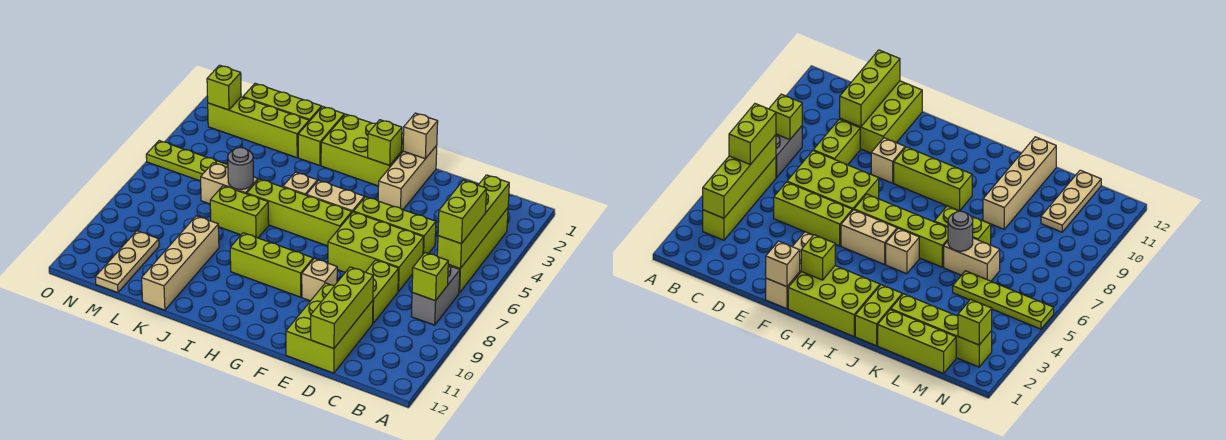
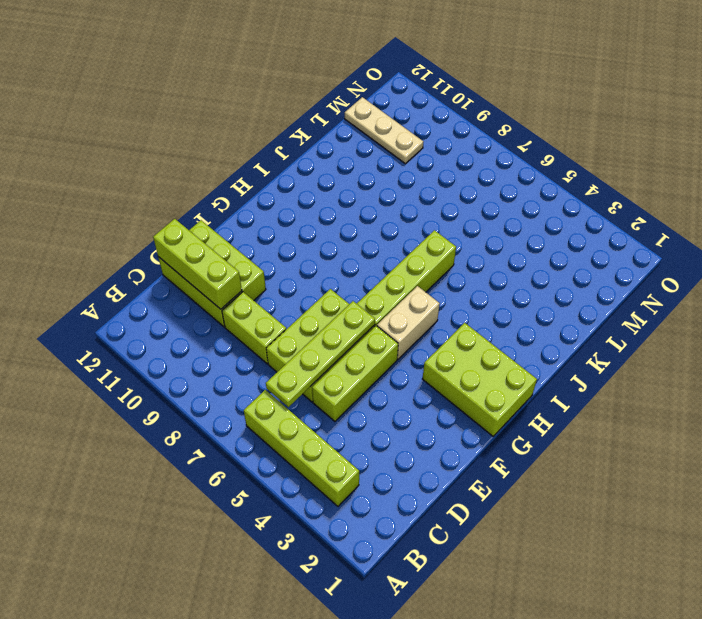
lime 1x4 plate [266,301,375,407] -> lime 1x4 plate moved to [146,141,228,181]
lime 2x3 brick [423,323,537,436] -> lime 2x3 brick turned to [321,114,404,186]
none -> grey 1x2 brick [411,265,460,325]
none -> tan 1x3 brick [378,146,437,210]
none -> tan 1x1 brick [302,259,337,301]

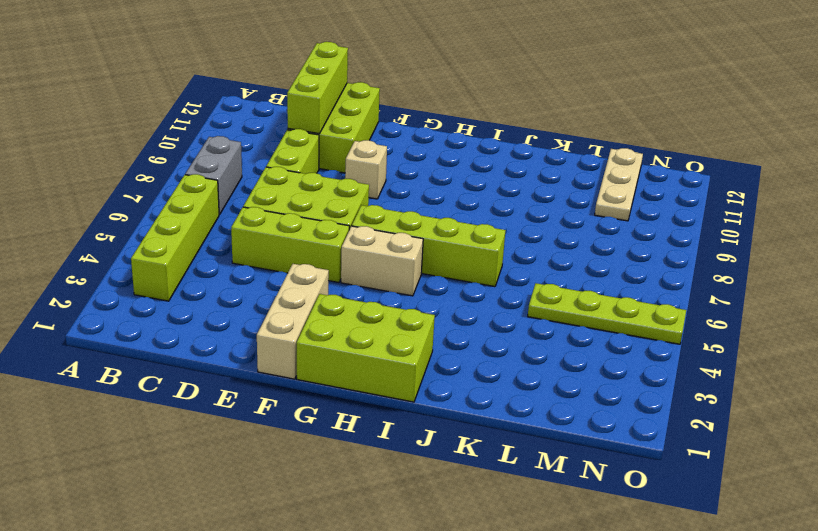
none -> lime 1x3 brick [230,233,313,297]
none -> tan 1x1 brick [283,172,317,195]
none -> lime 1x2 brick [298,106,344,166]

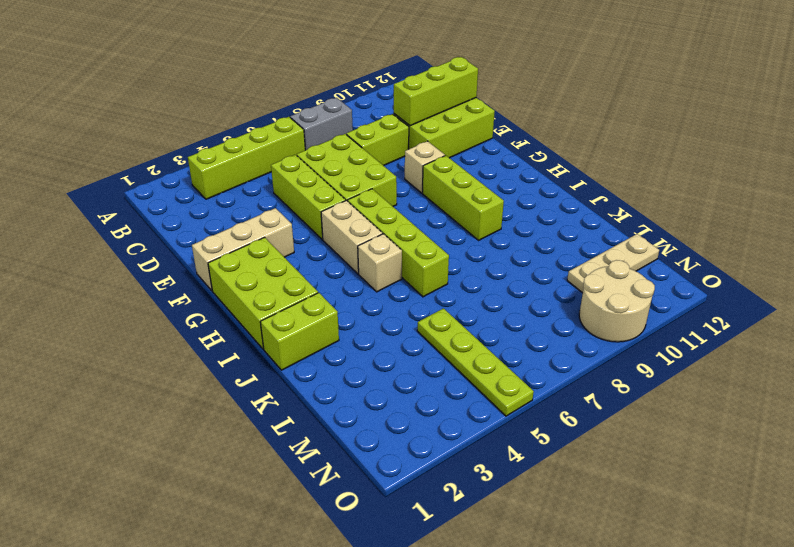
tan 2x2 round brick [579,260,655,342] -> none
none -> lime 1x2 brick [210,186,269,238]
none -> lime 1x3 brick [243,83,321,121]
none -> lime 1x4 brick [208,97,309,158]

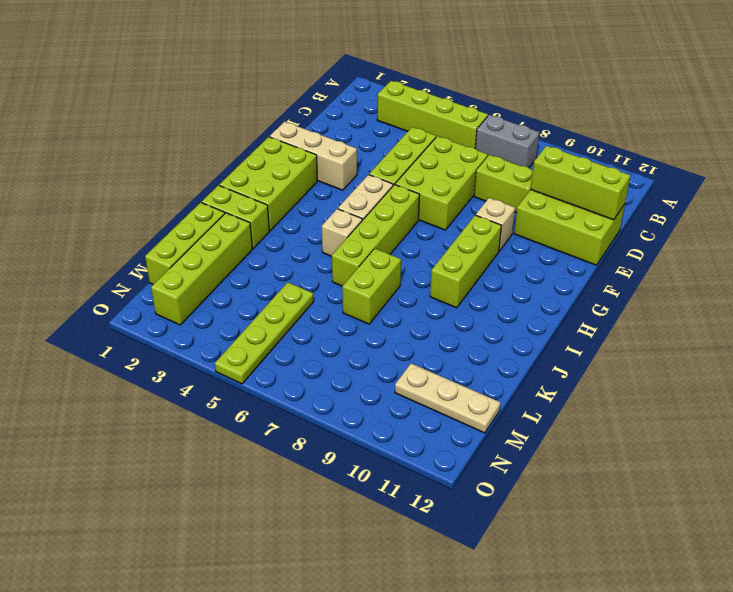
none -> tan 1x2 brick [201,163,258,204]
none -> tan 1x4 brick [142,216,219,310]
none -> lime 1x4 brick [437,175,509,269]

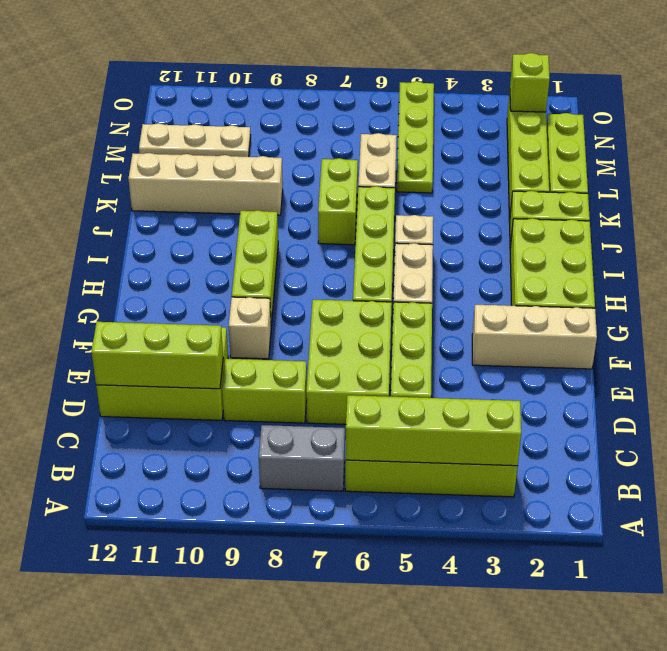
none -> lime 1x1 brick [412,253,449,301]
none -> tan 1x1 brick [403,113,438,159]
none -> lime 1x1 brick [368,120,402,165]

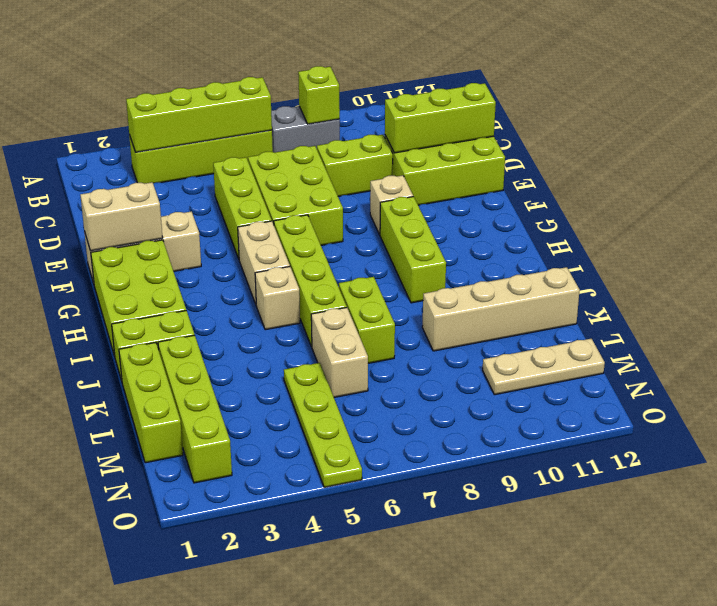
tan 1x2 brick [80,182,163,251] -> tan 1x1 brick [403,113,438,159]
none -> lime 1x1 brick [368,120,402,165]
none -> grey 1x1 round brick [228,148,253,189]
none -> lime 1x1 brick [207,65,241,110]

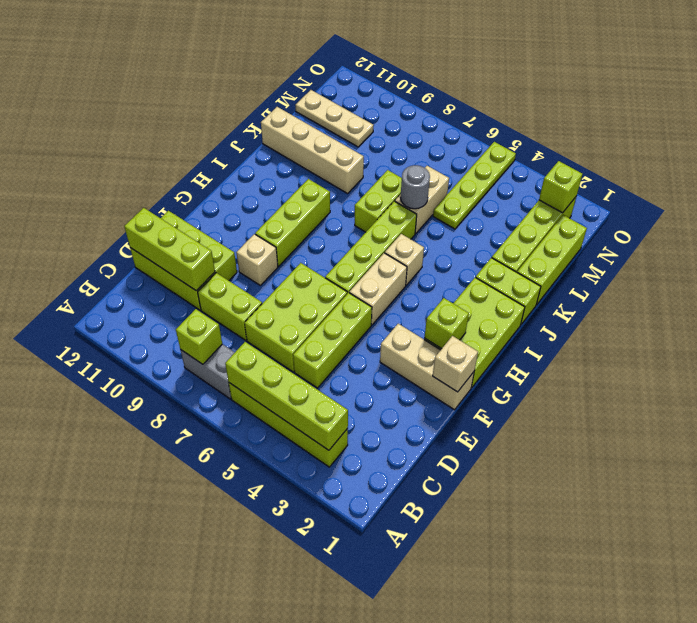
none -> lime 1x2 brick [438,180,487,244]

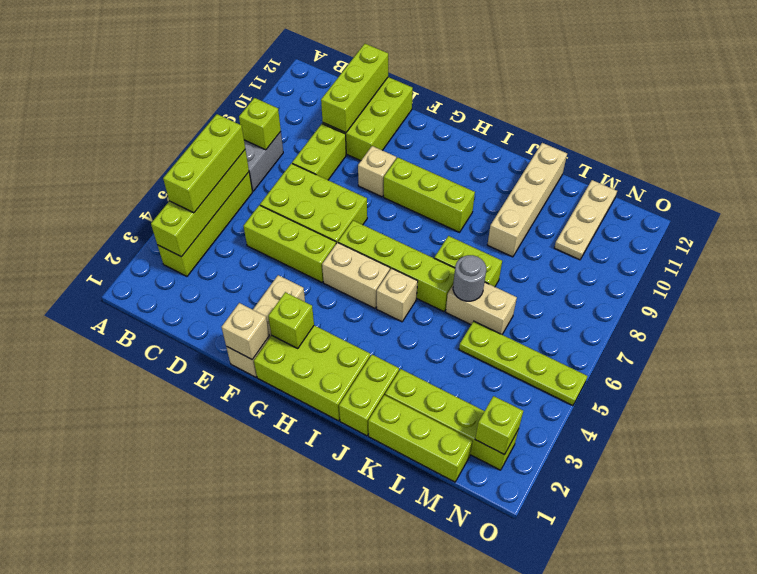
lime 1x3 brick [163,114,245,213] -> lime 1x2 brick [438,180,487,244]

